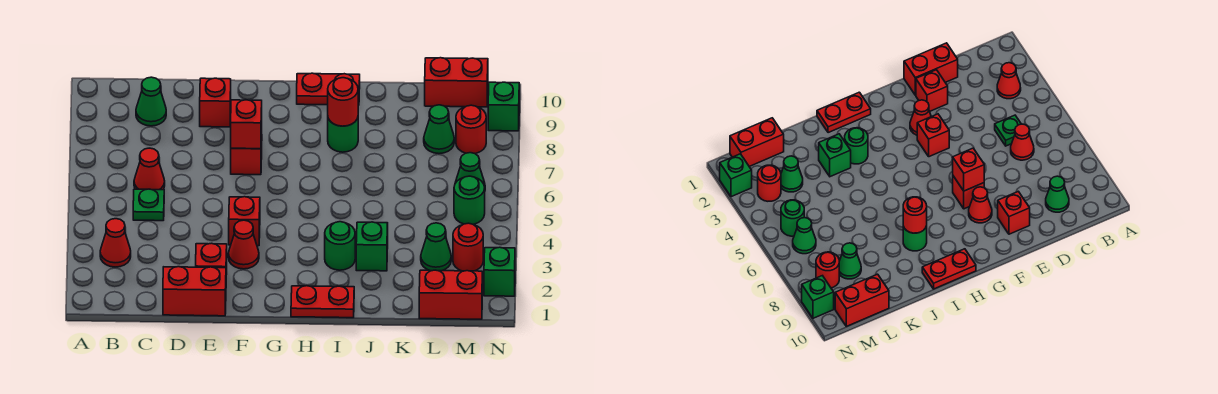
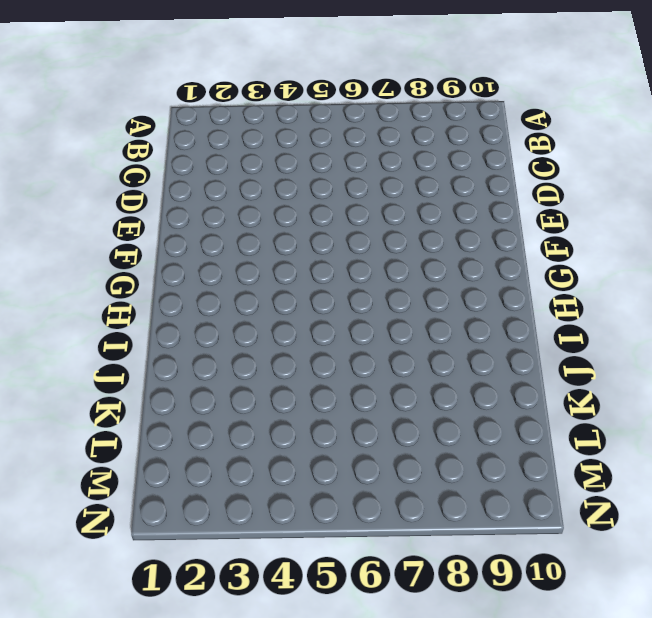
none -> red 1x1 cone [100,219,131,267]
none -> green 1x1 plate [133,189,164,221]
none -> red 1x1 cone [134,148,165,190]

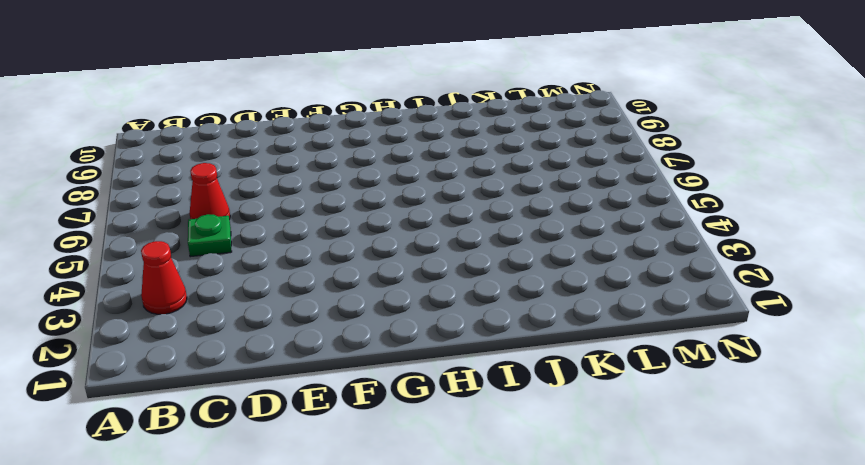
none -> green 1x1 cone [136,77,166,126]
none -> red 1x2 brick [163,267,226,316]
none -> red 1x1 brick [196,243,227,275]

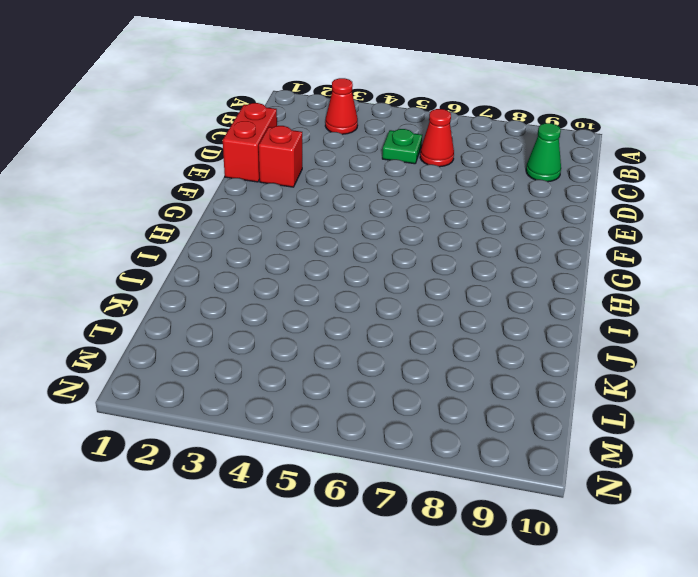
none -> red 1x1 brick [200,78,231,127]
none -> red 1x1 cone [228,220,259,269]
none -> red 1x1 brick [229,197,260,246]

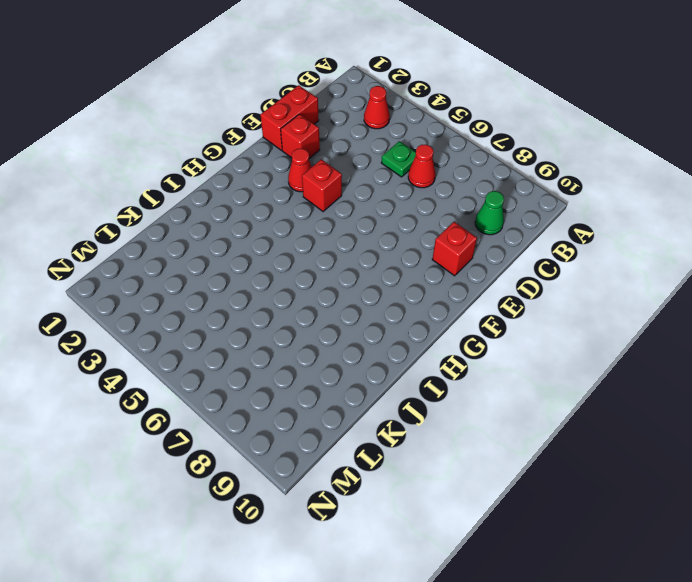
none -> red 1x1 brick [231,134,262,175]
none -> red 1x1 cone [969,187,992,223]
none -> red 1x2 plate [291,286,354,318]

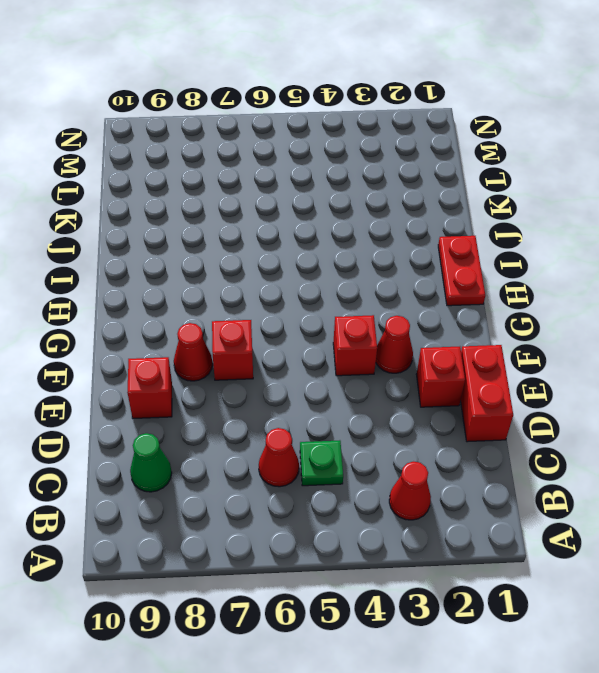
none -> red 1x2 plate [297,73,360,105]
none -> green 1x1 round brick [325,222,355,270]
none -> green 1x1 round brick [328,118,358,152]

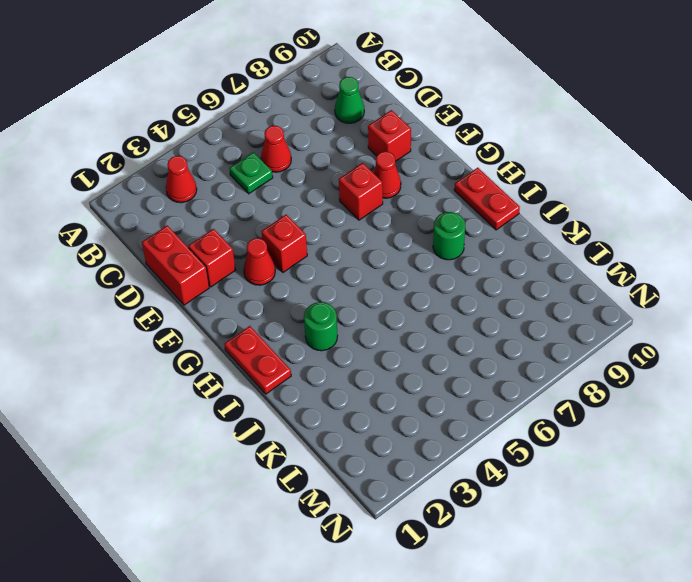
none -> green 1x1 brick [356,222,388,271]
none -> red 1x2 brick [419,270,482,319]
none -> green 1x1 cone [421,223,451,271]

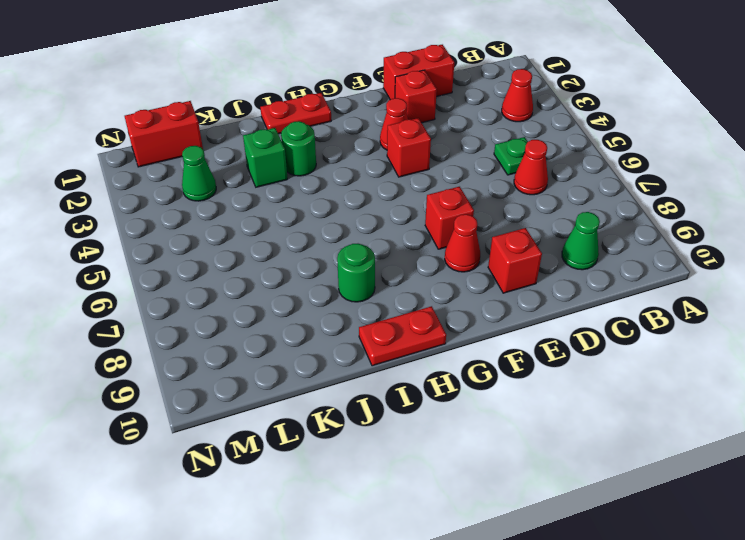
none -> green 1x1 cone [424,105,454,154]
none -> red 1x2 brick [425,58,488,107]
none -> red 1x1 round brick [453,223,483,271]

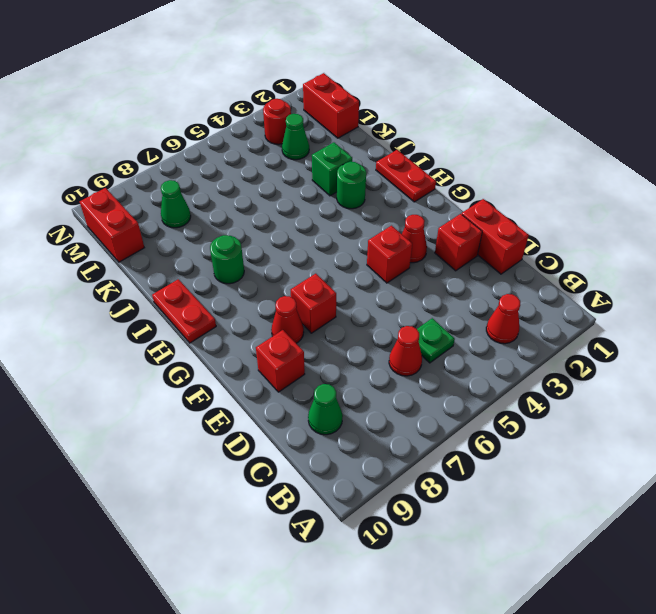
none -> green 1x1 round brick [454,176,485,224]
none -> green 1x1 cone [455,153,485,187]
none -> red 1x1 round brick [456,105,486,154]

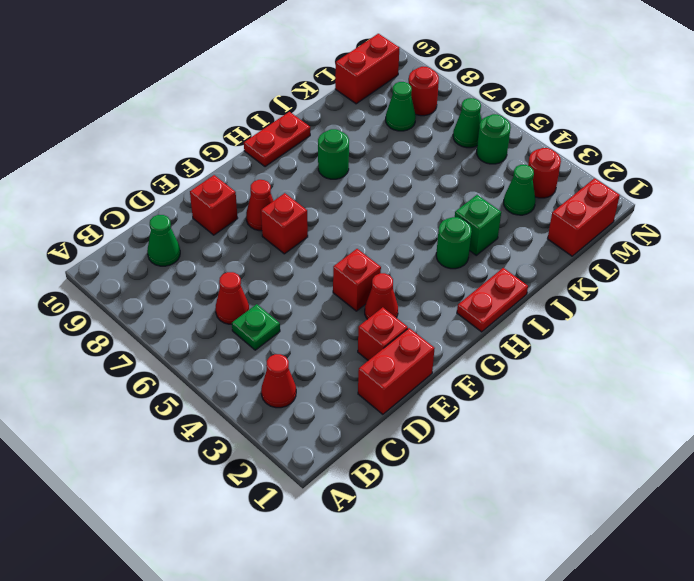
none -> green 1x1 brick [484,247,515,296]
none -> green 1x1 brick [488,82,519,131]
none -> red 1x1 brick [230,100,262,149]

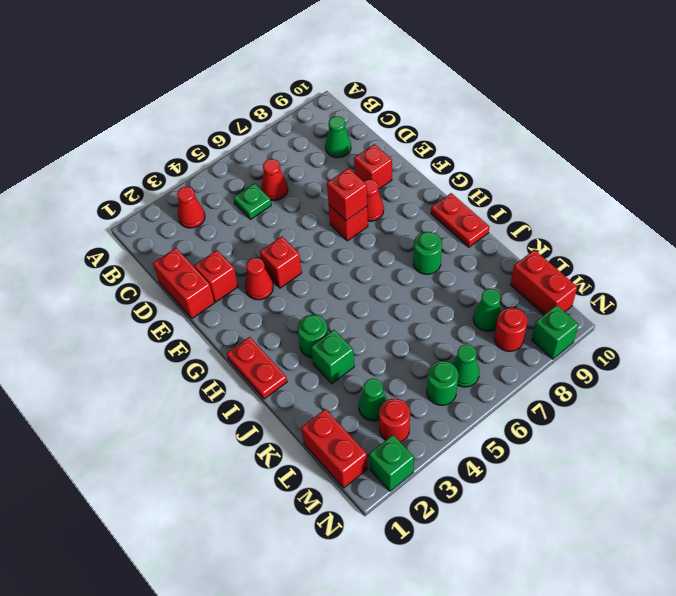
none -> red 1x1 round brick [328,78,358,126]

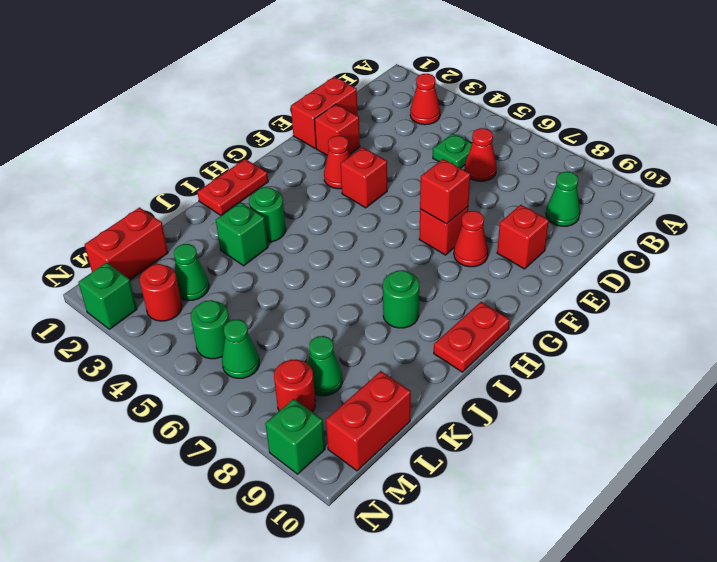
none -> red 1x1 round brick [328,78,358,126]

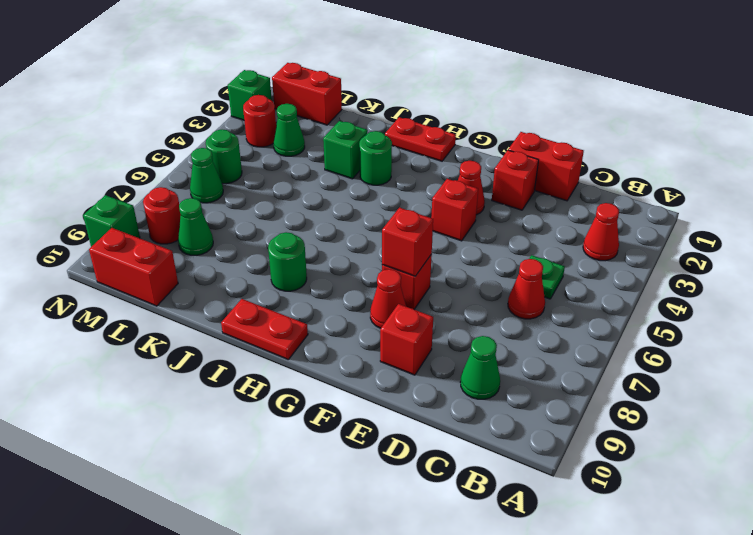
none -> red 1x1 round brick [328,78,358,126]

